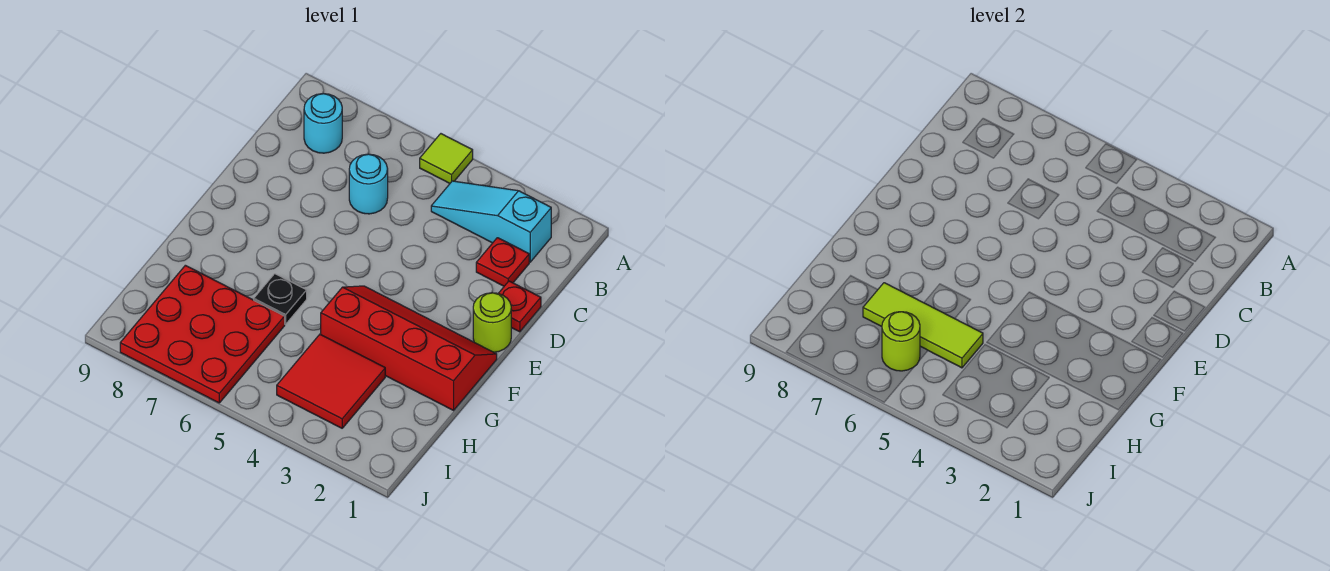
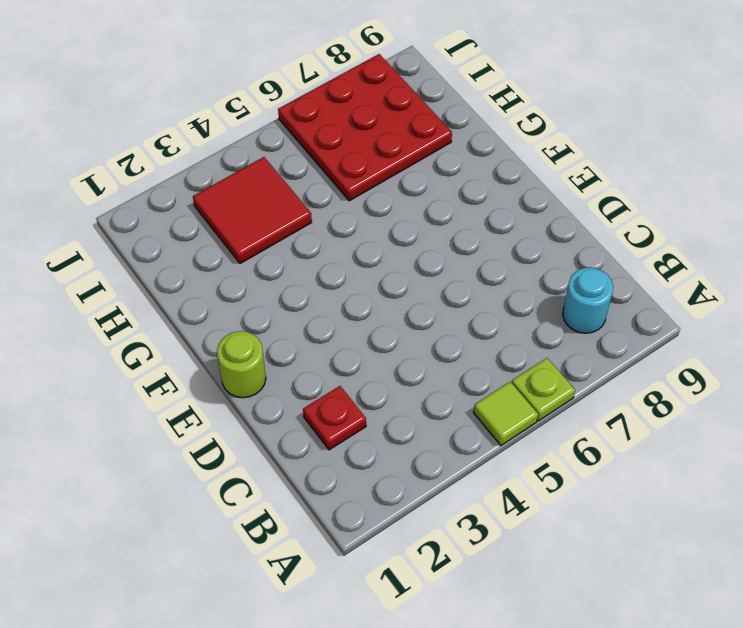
lime 1x1 plate [512,358,575,421] -> none
none -> cyan 1x3 slope [431,181,551,262]
none -> cyan 1x1 round brick [349,154,388,214]
none -> red 1x1 plate [498,281,541,332]

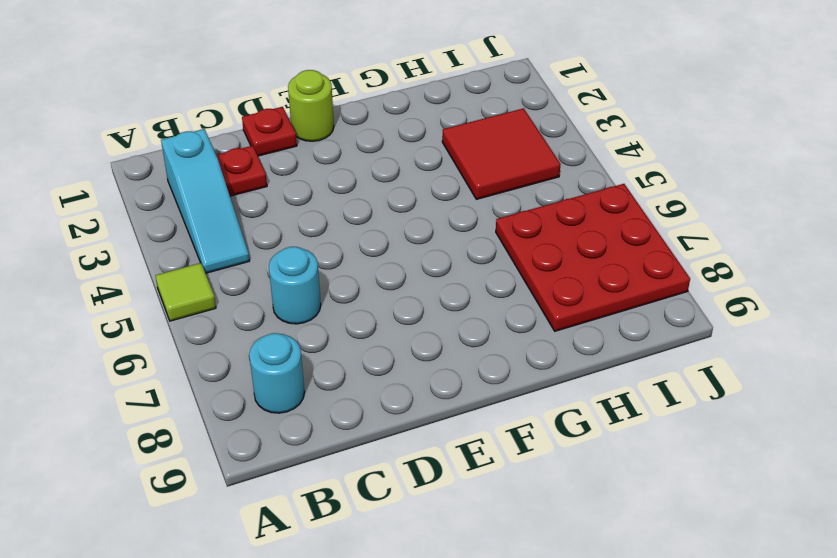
none -> red 2x4 slope [321,286,497,410]
none -> black 1x1 plate [254,274,307,324]
none -> lime 1x3 tile [863,283,983,368]

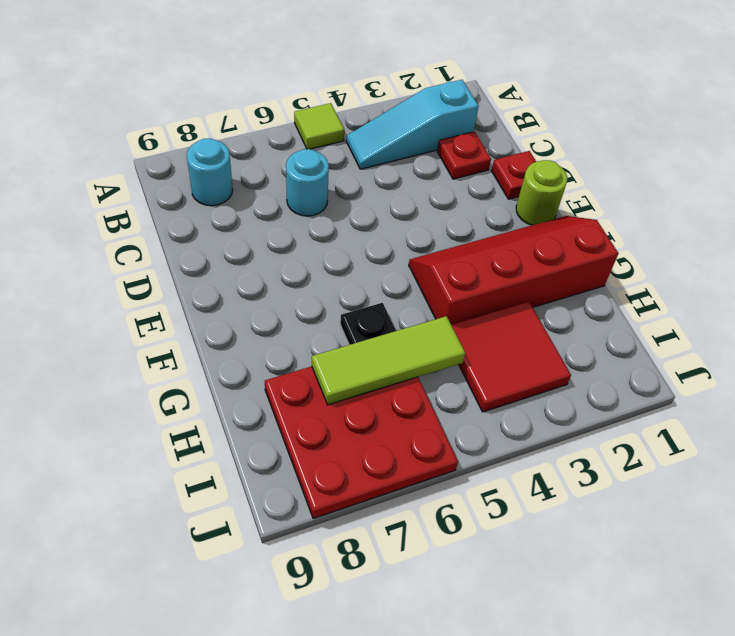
none -> lime 1x1 round brick [882,312,920,371]

